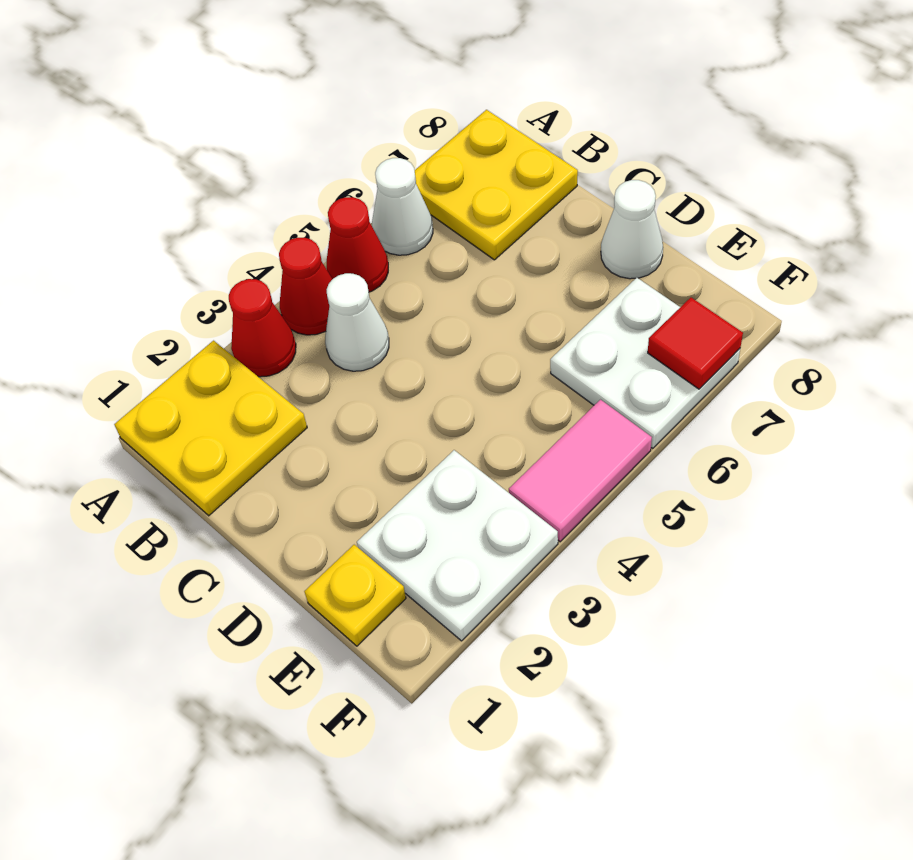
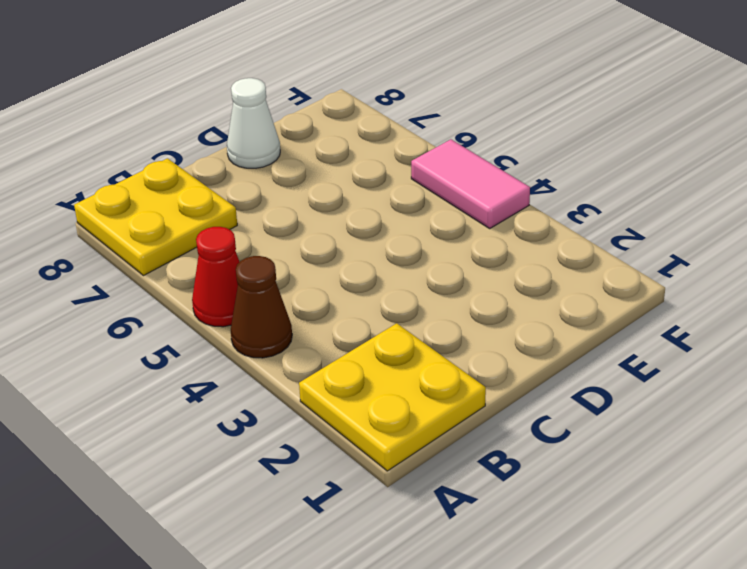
brown 1x1 cone [231,256,292,358] -> red 1x1 cone [279,238,332,335]
none -> red 1x1 cone [229,279,296,377]
none -> white 1x1 cone [372,158,433,255]
none -> white 1x1 cone [325,273,389,371]

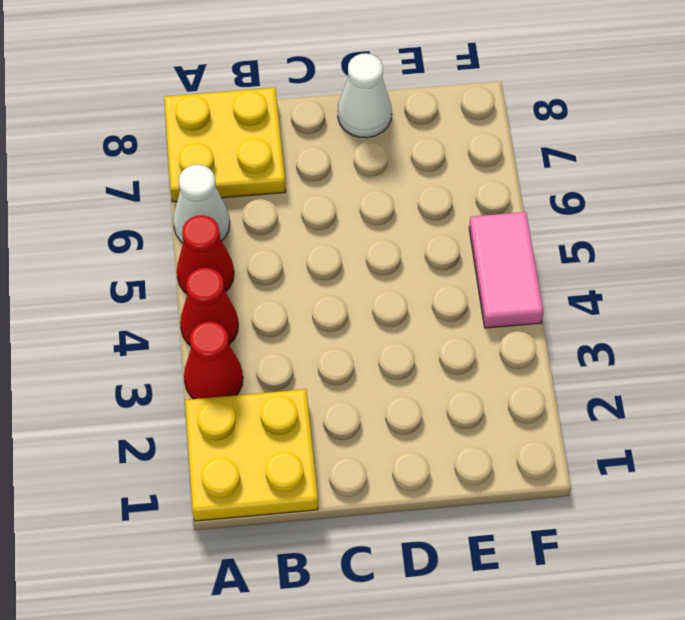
none -> white 1x1 cone [325,273,389,371]
none -> yellow 1x1 plate [304,545,406,646]
none -> white 2x2 plate [357,450,558,641]

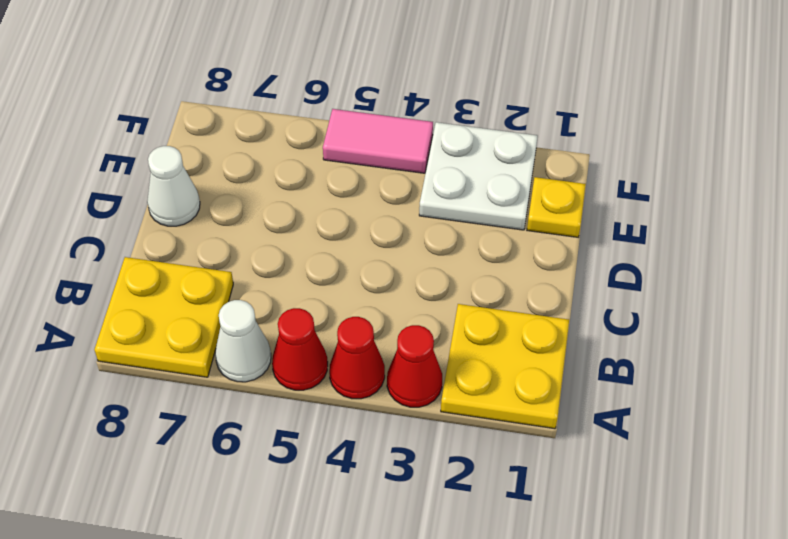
none -> white 1x1 cone [325,273,389,371]
none -> white 2x2 plate [550,278,740,448]
none -> red 1x1 tile [648,298,743,389]

